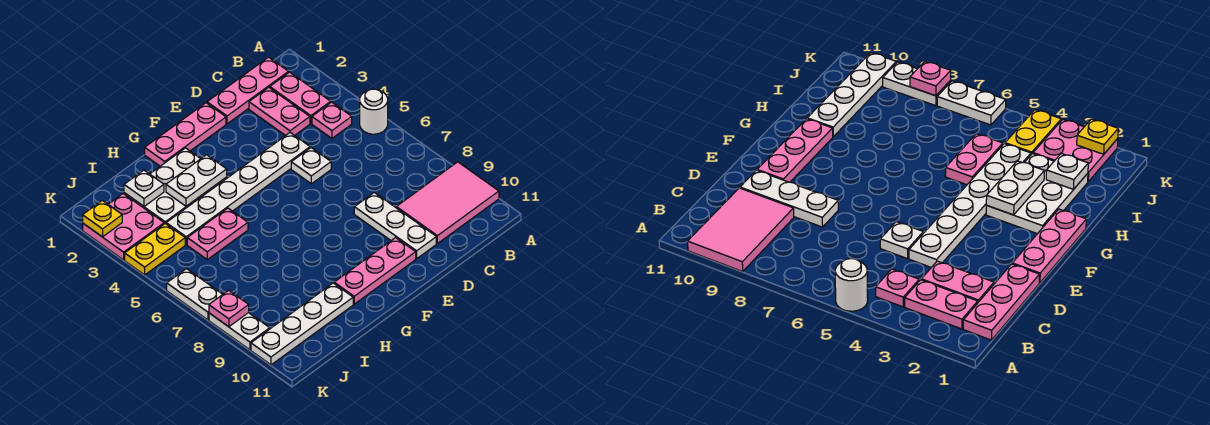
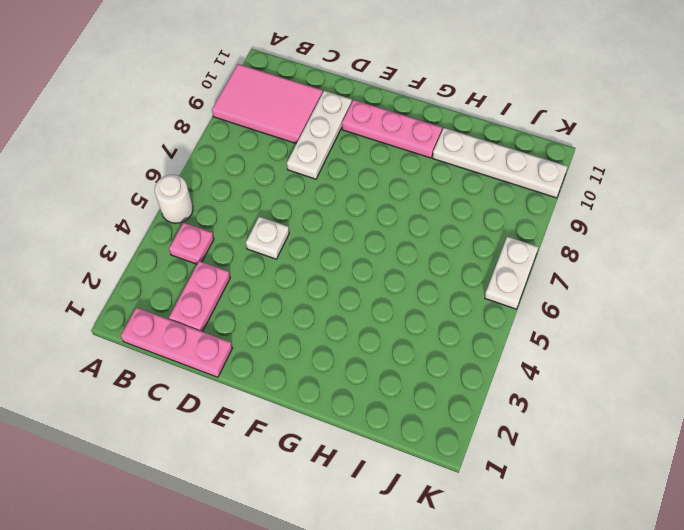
none -> pink 1x2 plate [270,72,331,123]
none -> white 1x6 plate [166,133,310,244]
none -> pink 1x3 plate [145,103,226,166]

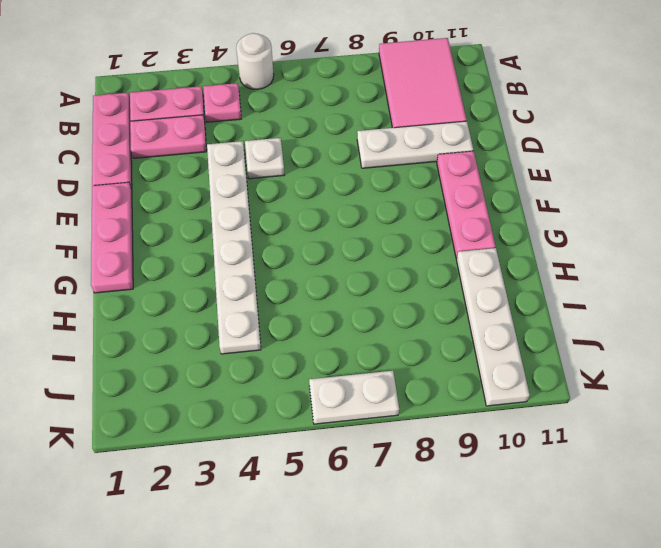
none -> white 2x3 plate [124,148,227,224]
none -> pink 1x2 plate [187,208,248,259]
none -> pink 2x2 plate [83,194,164,260]

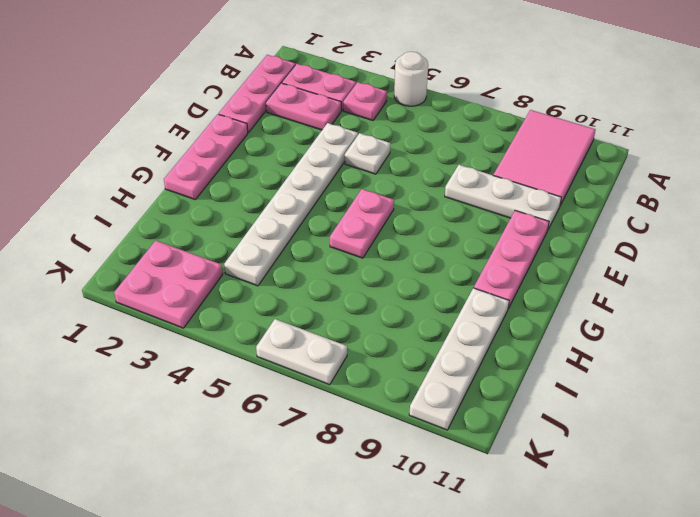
pink 1x2 plate [330,189,394,258] -> pink 1x2 plate moved to [187,208,248,259]
none -> white 2x3 plate [124,148,227,224]
none -> yellow 1x2 plate [125,224,185,275]
none -> white 1x2 plate [209,313,270,350]

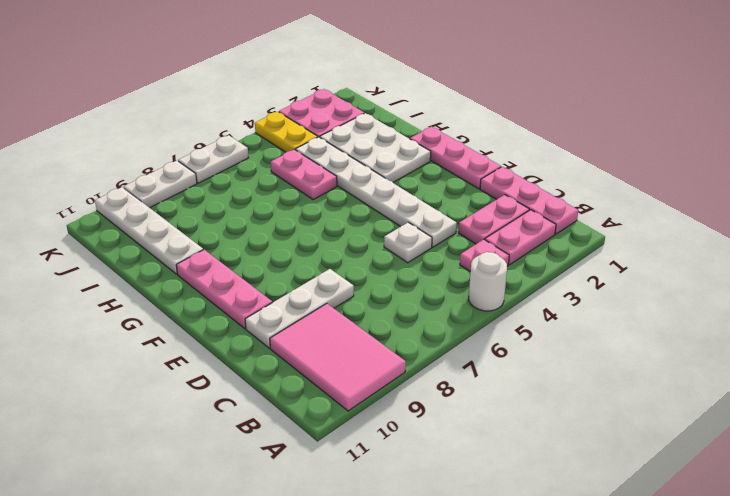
none -> white 1x2 plate [166,155,227,206]
none -> white 1x1 plate [124,170,164,206]
none -> yellow 1x1 plate [83,200,122,237]

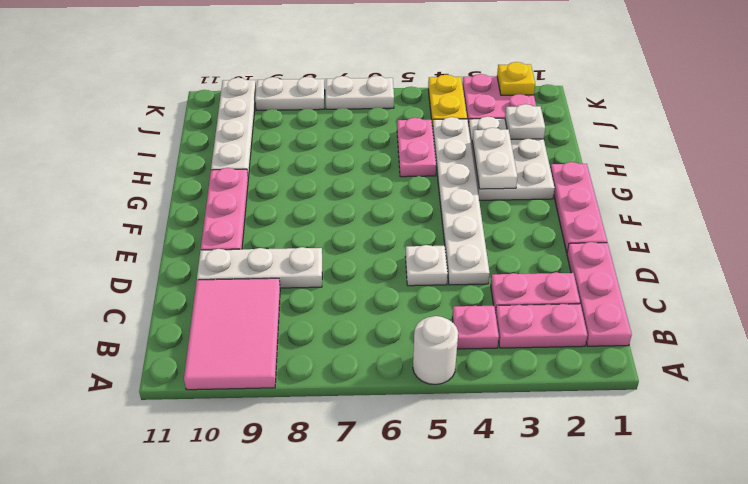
none -> pink 1x1 plate [209,290,249,327]

